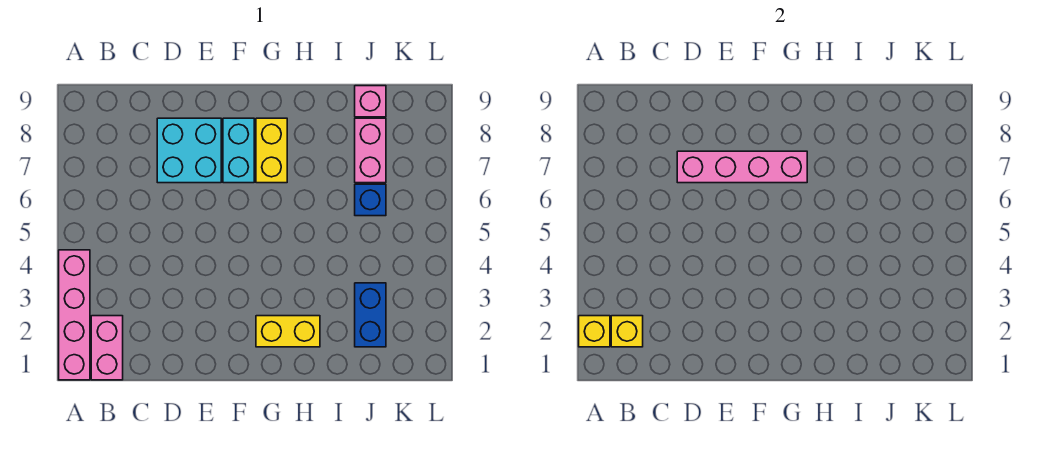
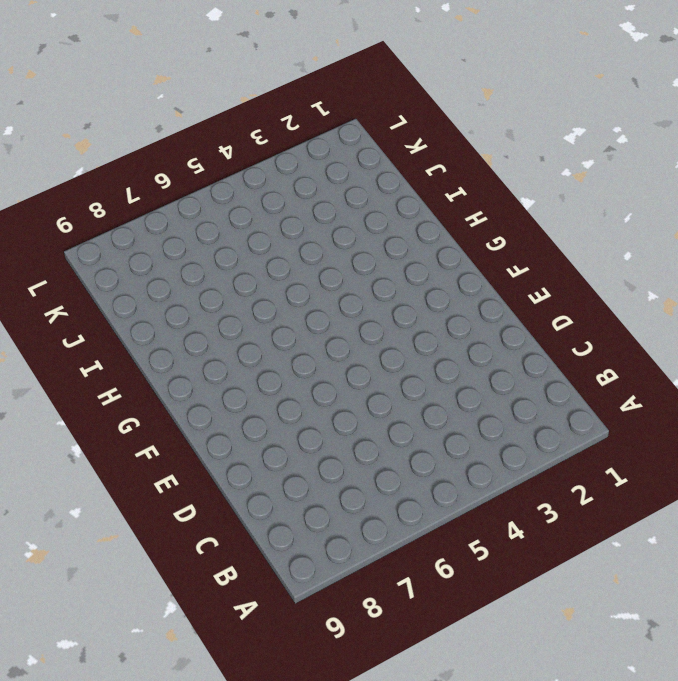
none -> pink 1x4 brick [59,250,90,380]
none -> pink 1x2 brick [91,316,123,380]
none -> cyan 2x2 brick [157,118,221,183]

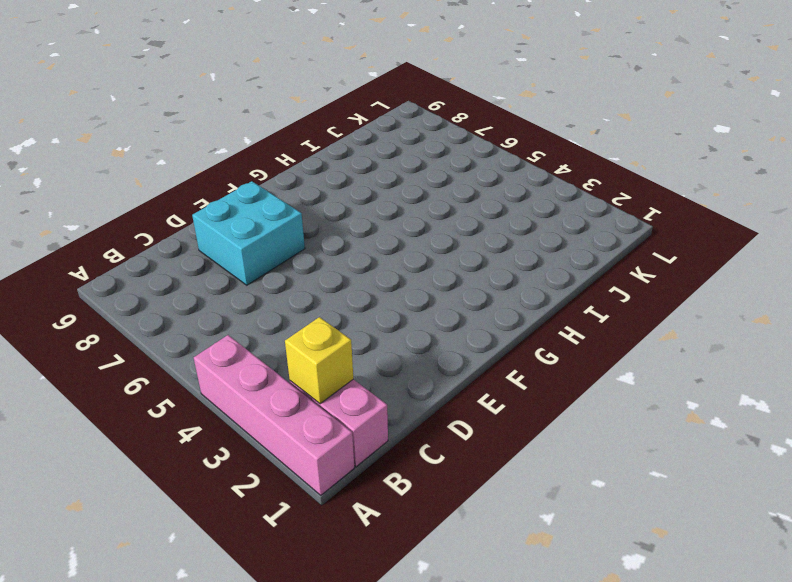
none -> cyan 1x2 brick [223,118,254,183]
none -> yellow 1x2 brick [256,316,320,347]
none -> yellow 1x2 brick [256,118,287,183]

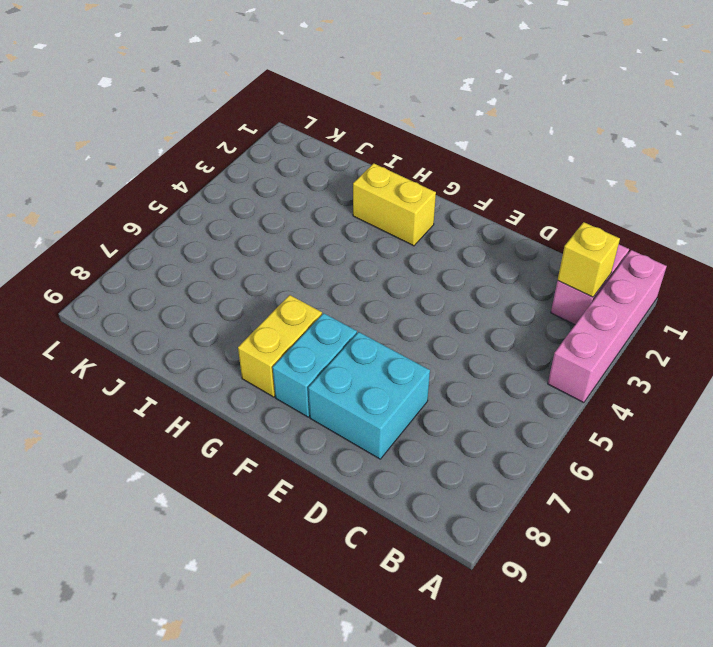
none -> blue 1x2 brick [355,283,386,347]
none -> blue 1x1 brick [355,184,386,216]
none -> pink 1x2 brick [355,118,386,183]

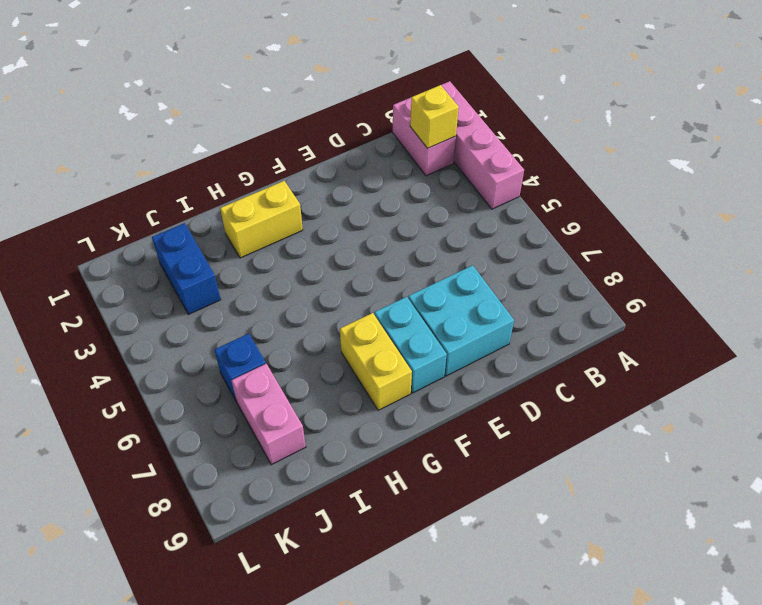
none -> pink 1x1 brick [355,86,386,117]
none -> yellow 1x1 brick [579,316,610,347]
none -> pink 1x4 brick [677,151,807,183]

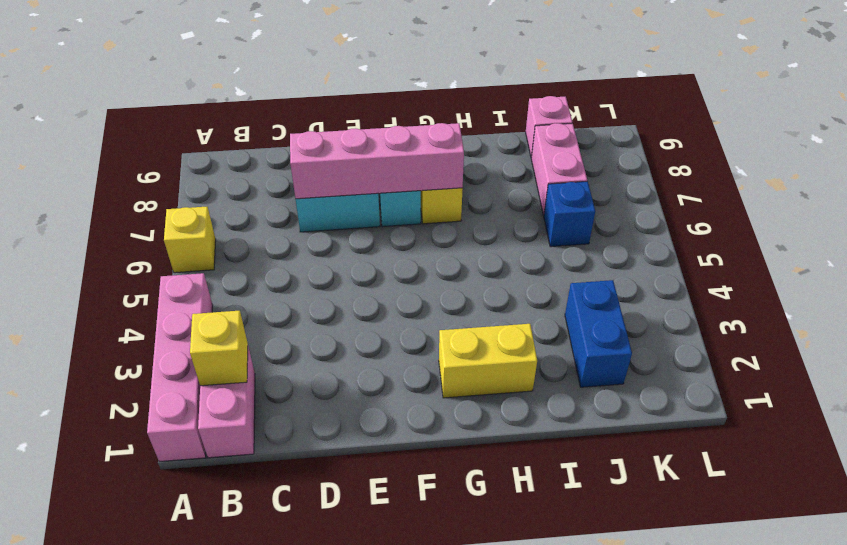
yellow 1x1 brick [164,207,216,273] -> yellow 1x1 brick moved to [579,316,610,347]

